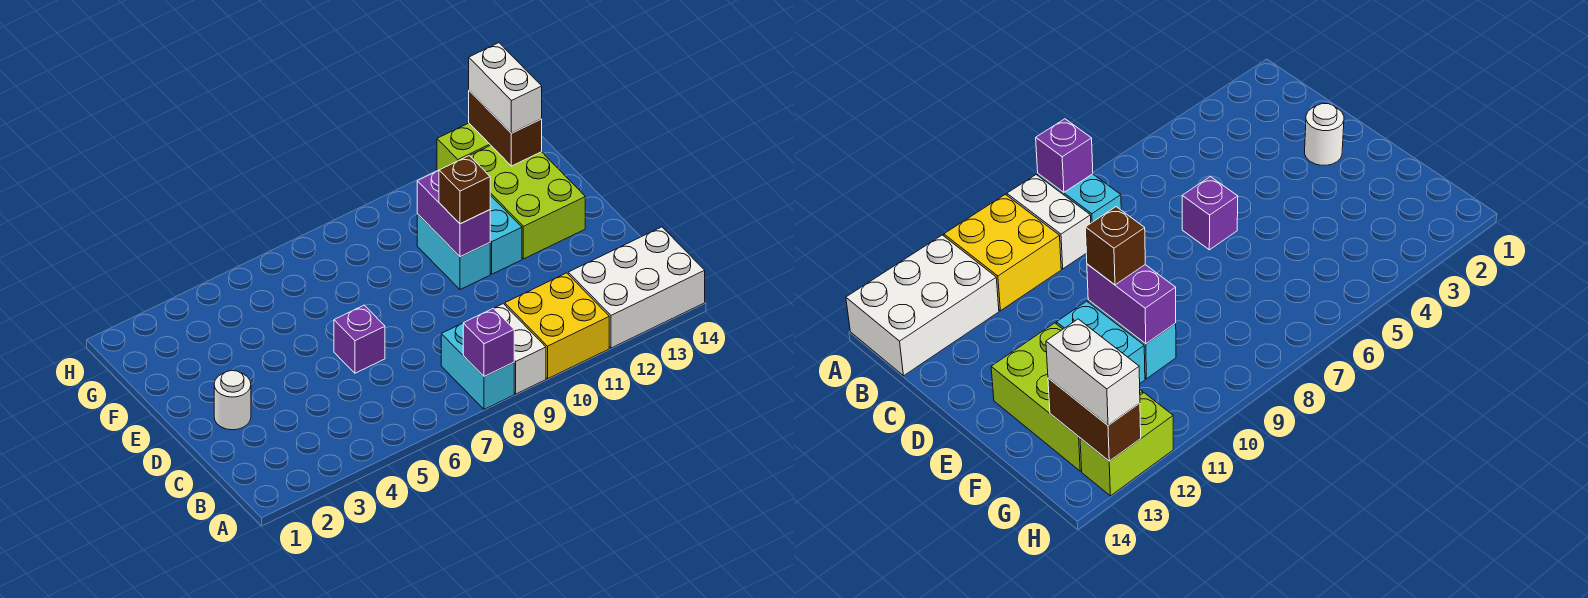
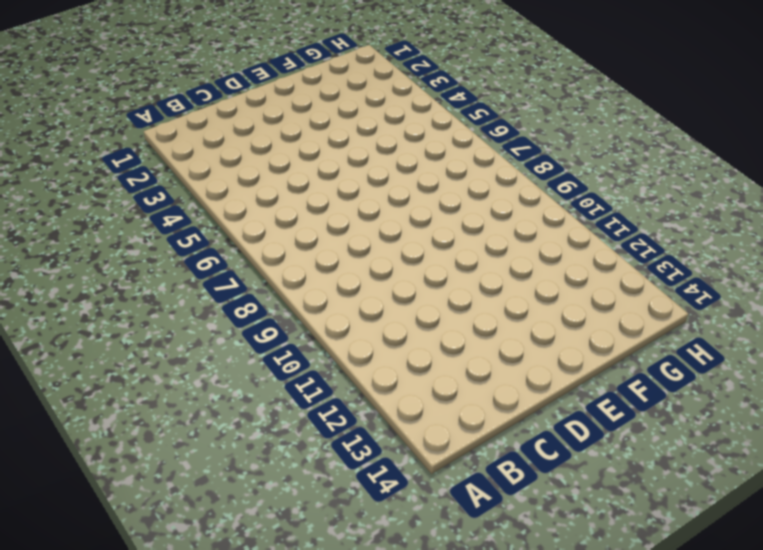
none -> cyan 1x2 brick [441,323,514,409]
none -> white 1x2 brick [494,304,546,394]
none -> yellow 2x2 brick [505,273,609,379]

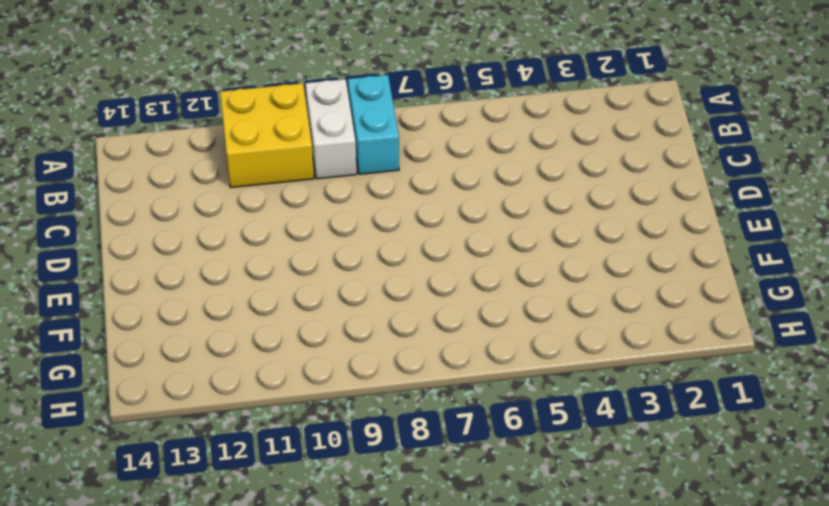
none -> white 2x3 brick [568,227,705,348]
none -> white 1x1 round brick [214,370,251,430]
none -> purple 1x1 brick [334,305,385,373]

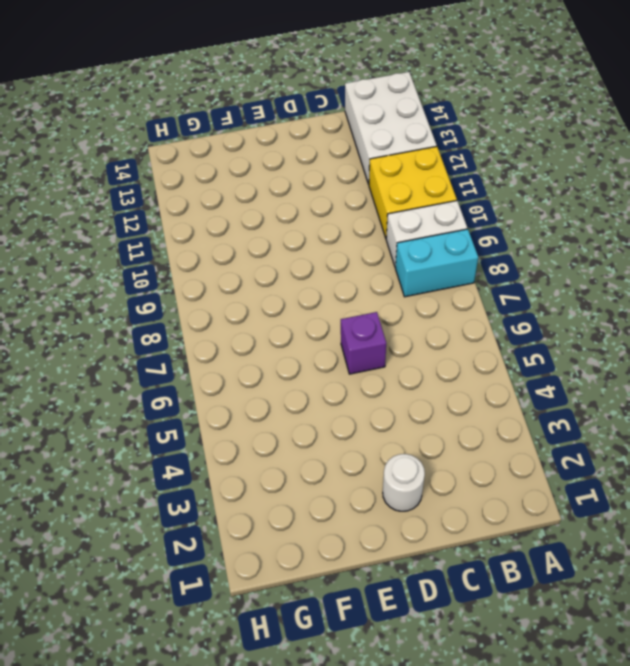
none -> cyan 1x2 brick [417,214,490,290]
none -> cyan 1x2 brick [490,195,522,274]
none -> lime 2x3 brick [470,145,585,259]

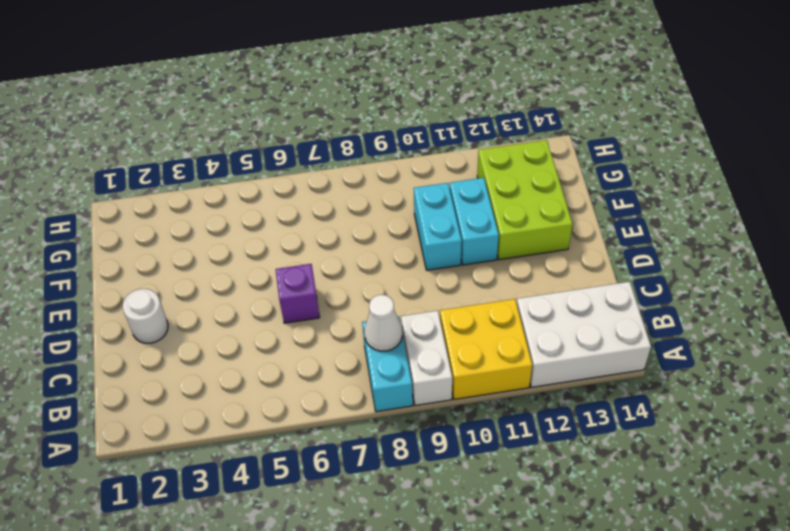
white 1x1 cone [364,295,402,351] -> none
none -> lime 1x2 brick [437,123,490,171]
none -> purple 1x1 brick [463,308,514,377]
none -> purple 1x2 brick [417,170,490,257]

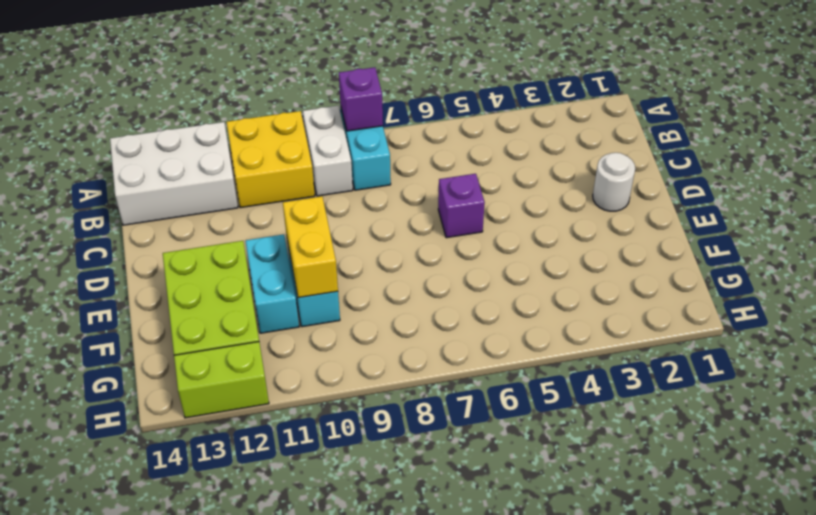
yellow 1x2 brick [283,196,338,298] -> purple 1x2 brick [417,170,490,257]
none -> brown 1x2 brick [469,91,542,166]
none -> brown 1x1 brick [439,156,490,224]
none -> white 1x2 brick [469,43,542,133]

